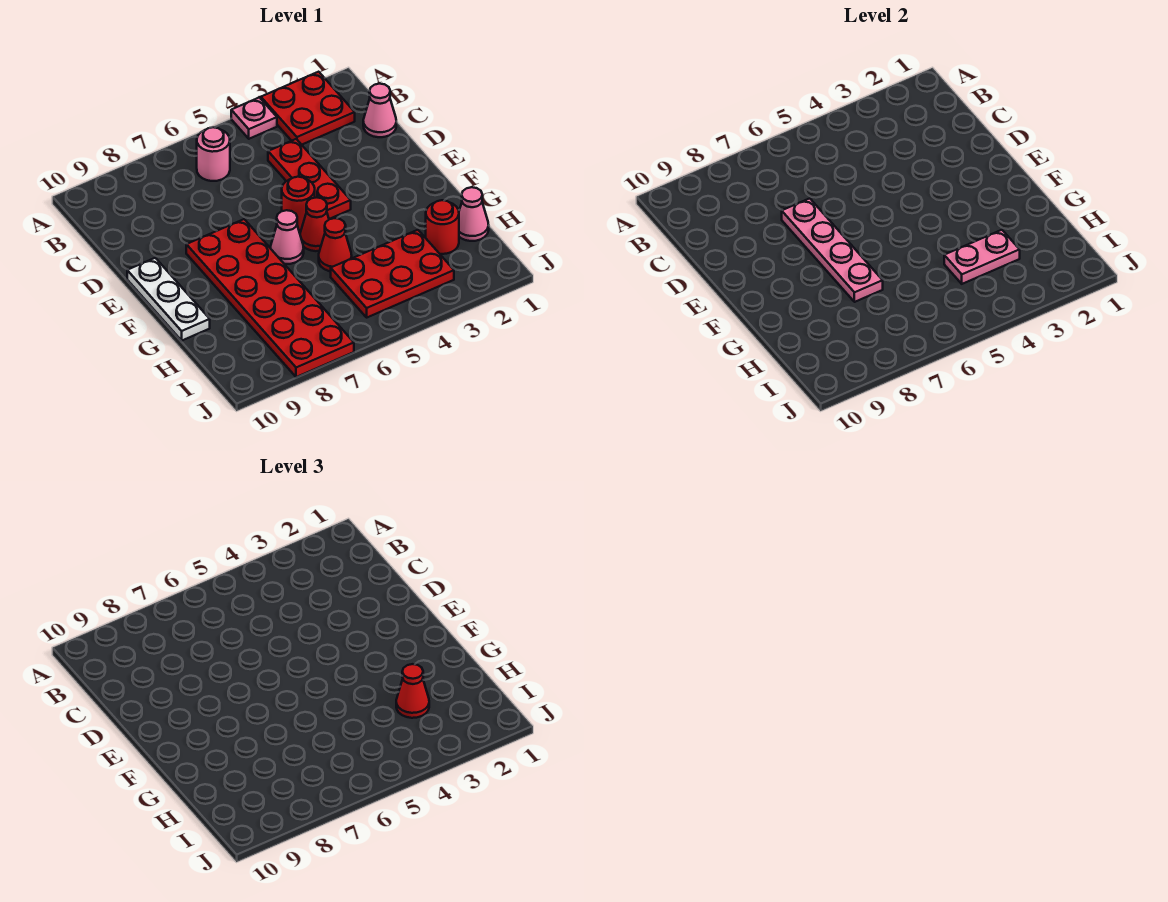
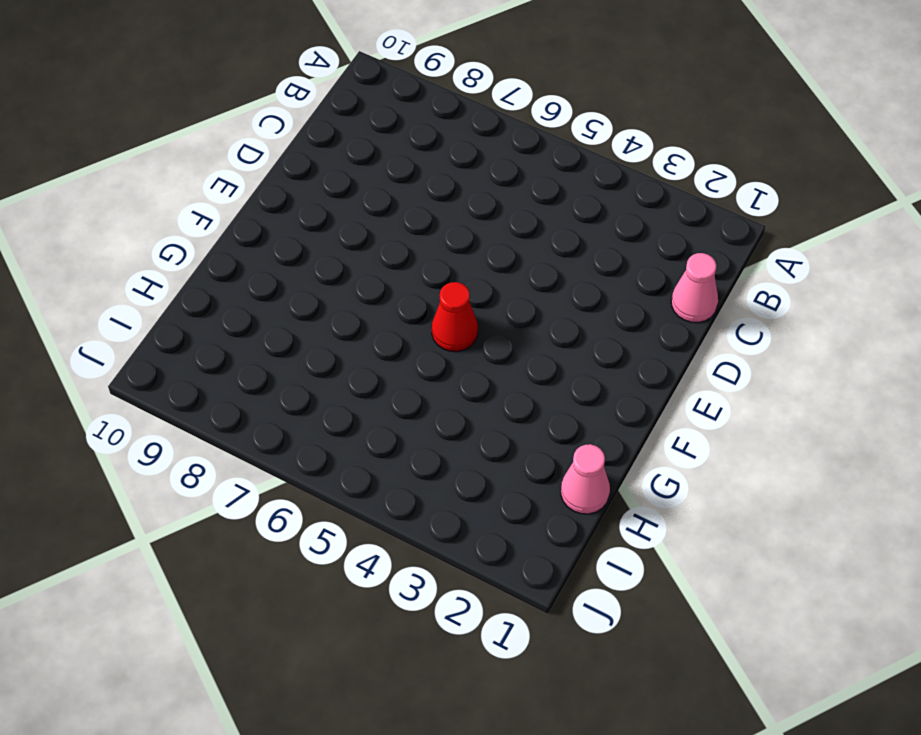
none -> red 2x2 plate [261,72,355,145]
none -> pink 1x1 plate [231,97,277,139]
none -> pink 1x1 round brick [197,127,230,181]

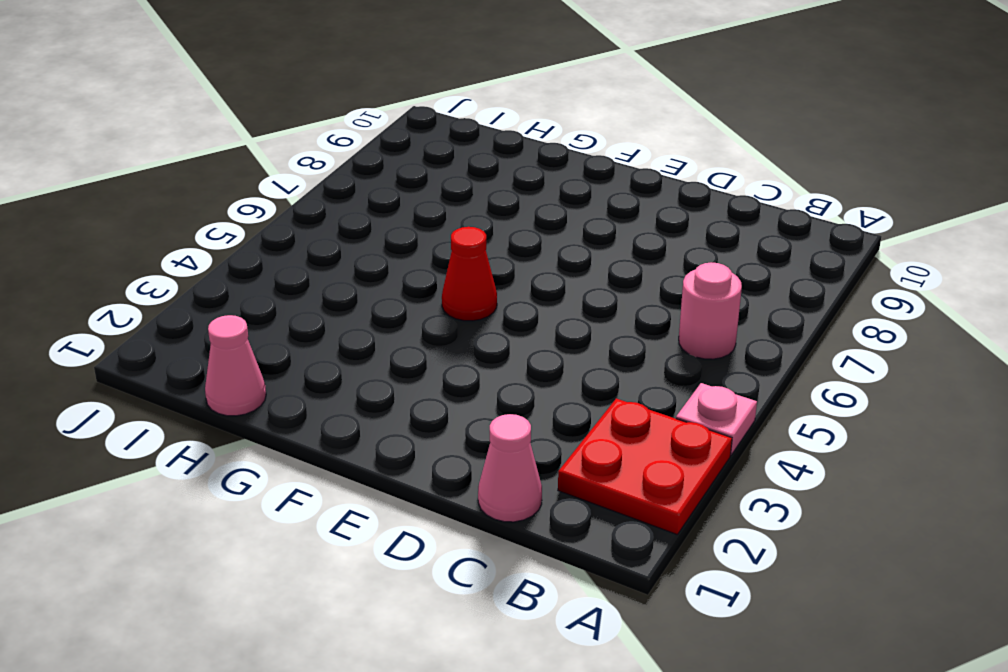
none -> red 1x3 plate [268,139,351,219]
none -> red 1x1 round brick [282,177,315,230]
none -> red 2x6 plate [186,219,354,377]

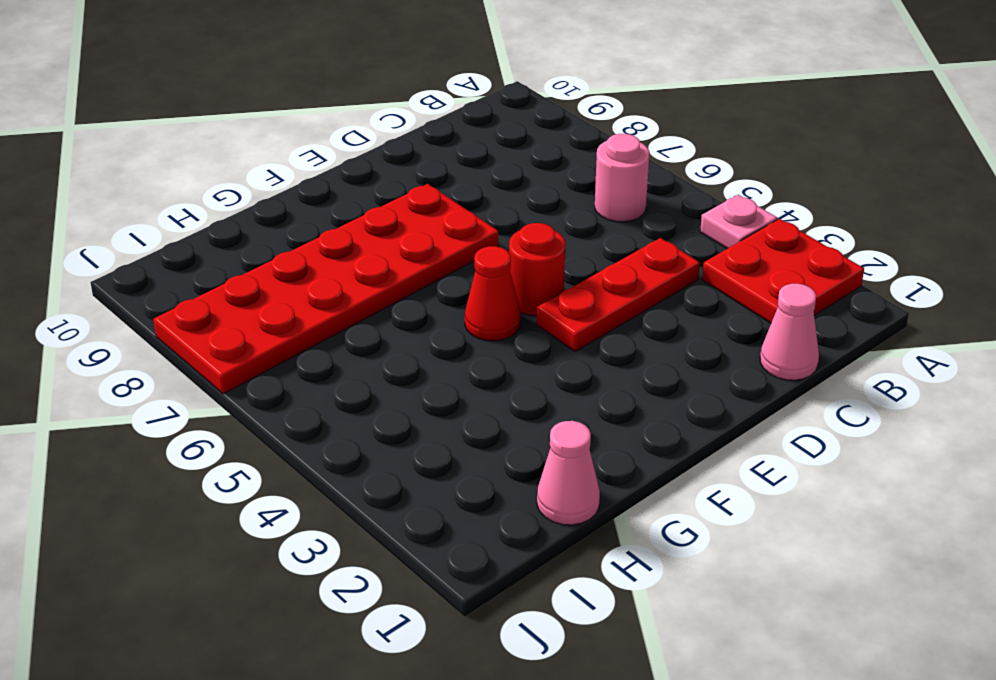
none -> white 1x3 plate [127,258,210,340]
none -> pink 1x1 cone [270,210,304,264]
none -> red 1x1 cone [319,218,352,271]

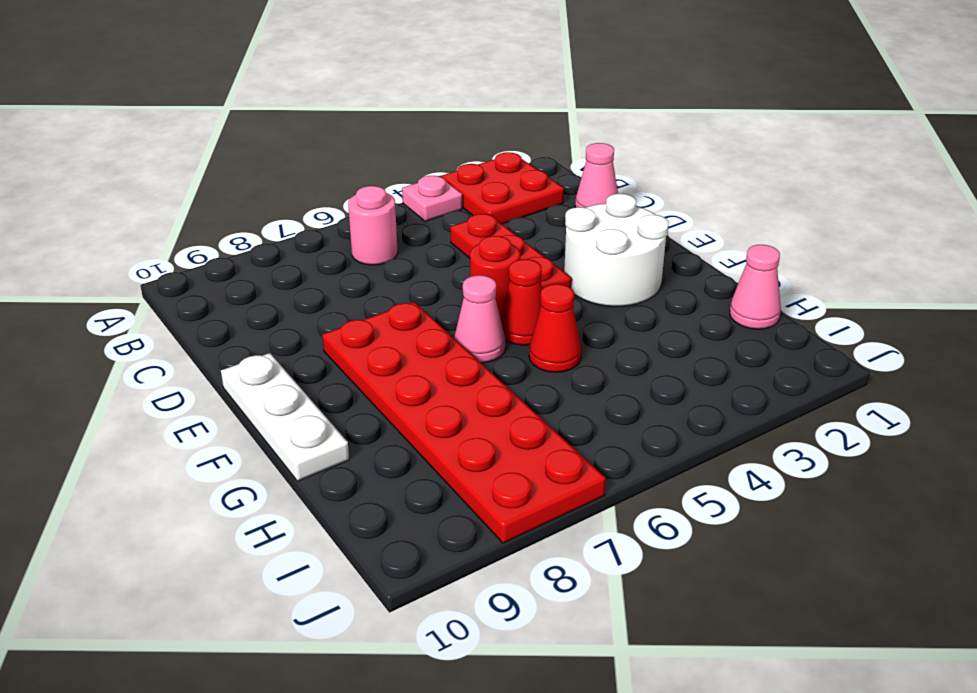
white 2x2 round brick [564,194,669,306] -> none
none -> red 1x1 round brick [426,200,459,254]
none -> red 2x3 plate [331,230,454,317]
none -> pink 1x4 plate [782,198,883,302]

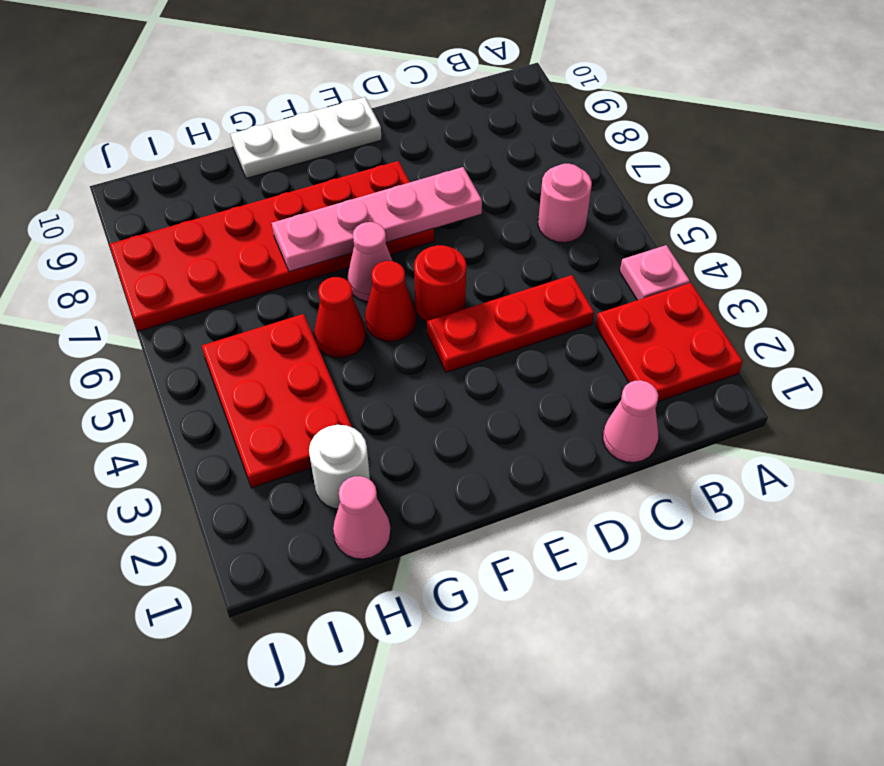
white 1x1 round brick [309,425,370,509] -> red 1x1 round brick [426,200,459,254]
none -> pink 1x2 plate [944,230,1020,284]
none -> red 1x1 cone [396,664,429,718]

